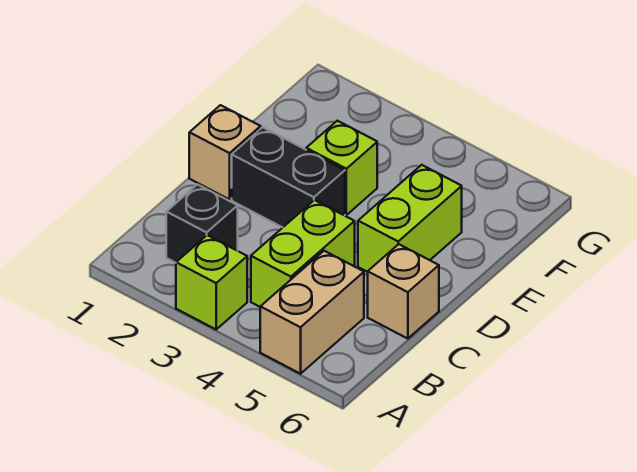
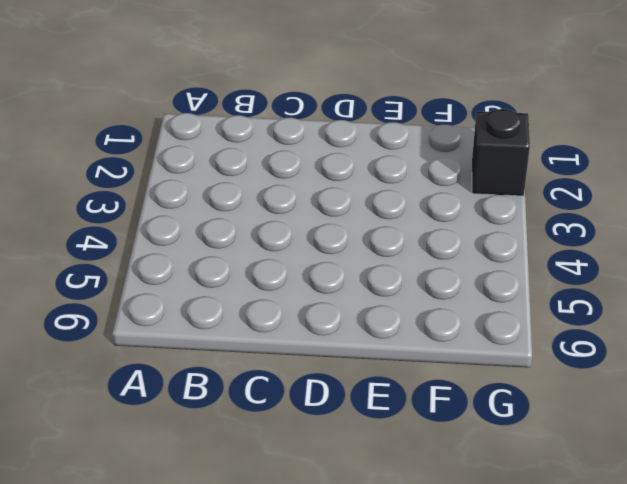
black 1x1 brick [472,109,530,196] -> black 1x1 brick moved to [166,184,238,263]
none -> lime 1x1 brick [176,235,247,329]
none -> tan 1x2 brick [260,251,364,374]

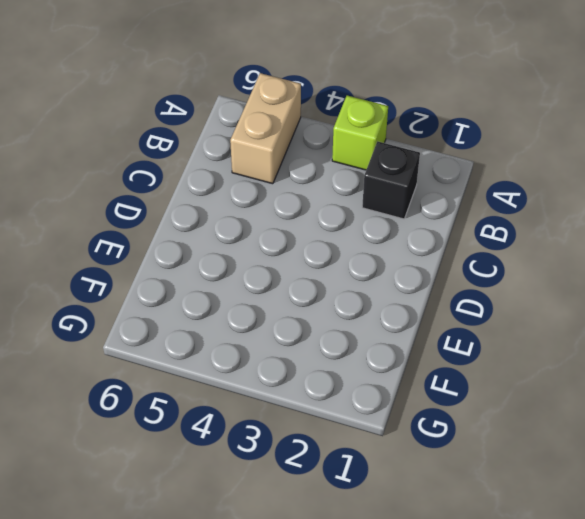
none -> lime 1x2 brick [251,200,355,307]
none -> tan 1x1 brick [368,244,439,339]

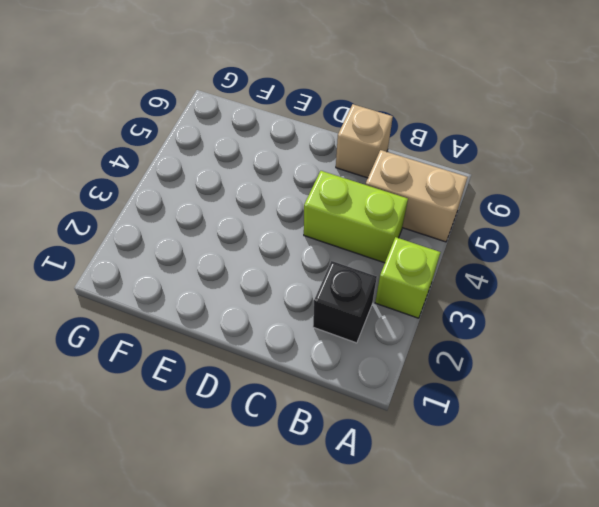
none -> tan 1x1 brick [189,105,261,200]
none -> black 1x2 brick [232,127,345,227]

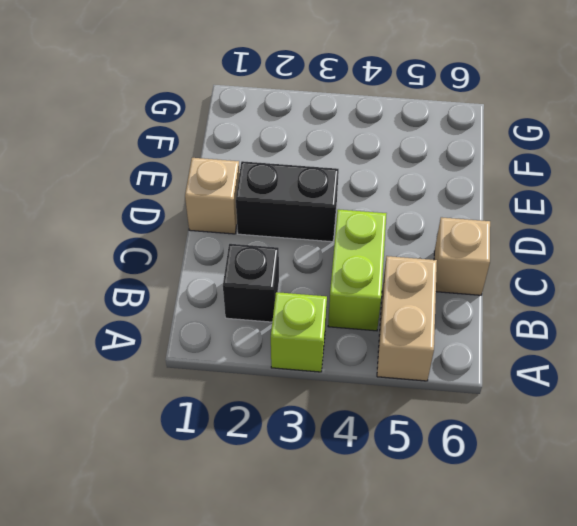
none -> lime 1x2 brick [358,165,462,272]
none -> lime 1x1 brick [306,121,377,215]

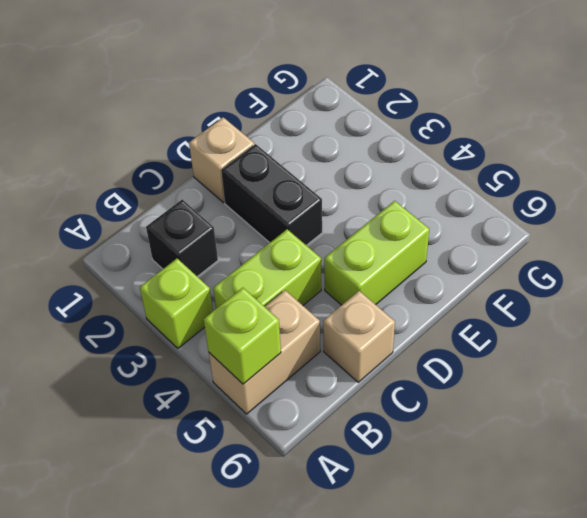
lime 1x1 brick [204,288,281,384] -> lime 1x1 brick moved to [306,121,377,215]

